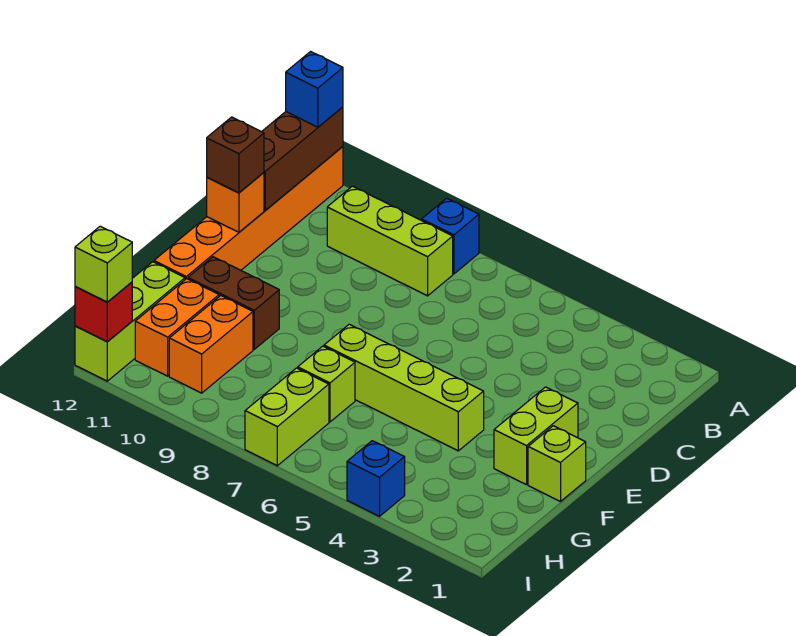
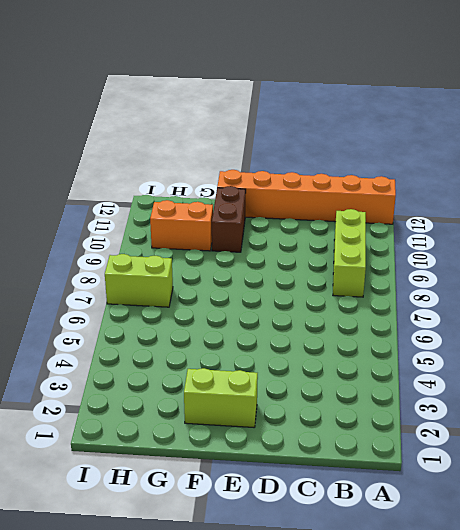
none -> blue 1x1 brick [422,198,479,274]
none -> lime 1x1 brick [528,426,586,502]
none -> lime 1x4 brick [324,324,484,451]

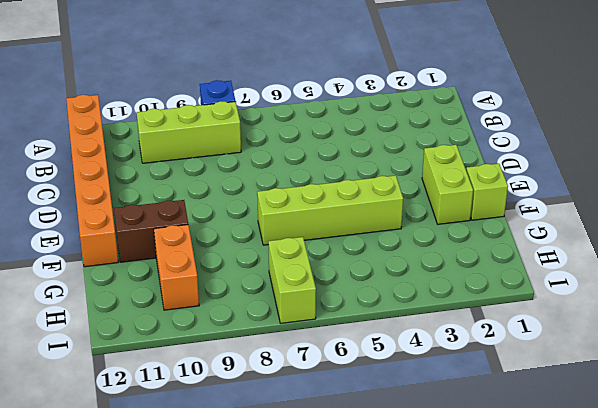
none -> lime 1x1 brick [298,346,355,422]
none -> orange 1x2 brick [135,279,219,376]
none -> lime 1x3 brick [75,262,185,381]

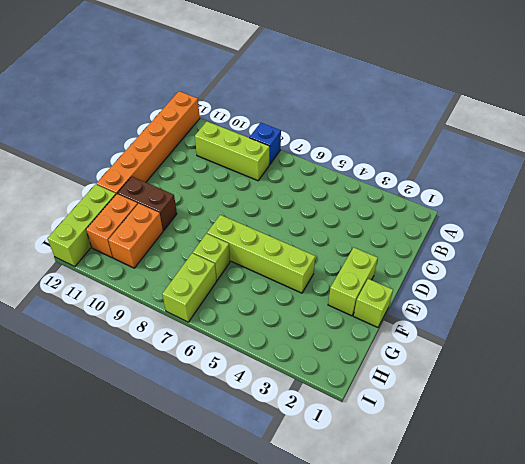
none -> blue 1x1 brick [347,441,405,516]
none -> brown 1x3 brick [262,107,343,210]
none -> orange 1x1 brick [207,173,264,232]

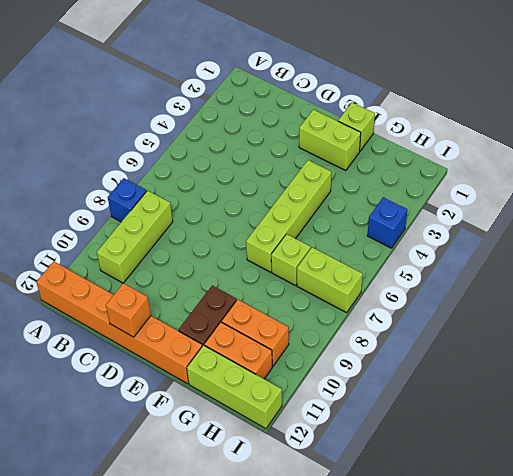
none -> brown 1x3 brick [262,107,343,210]
none -> red 1x1 brick [75,282,132,342]
none -> blue 1x1 brick [286,52,343,127]

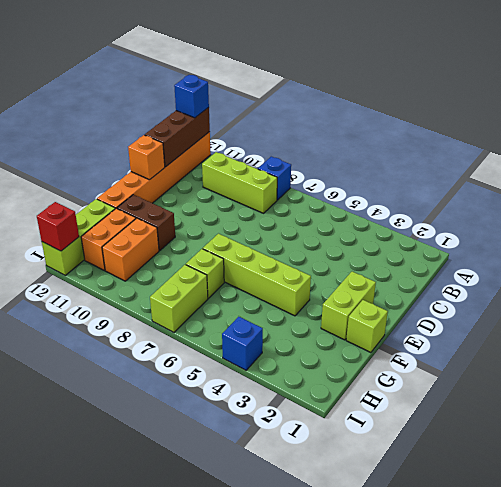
none -> brown 1x1 brick [207,117,264,193]
none -> lime 1x1 brick [75,226,132,302]

